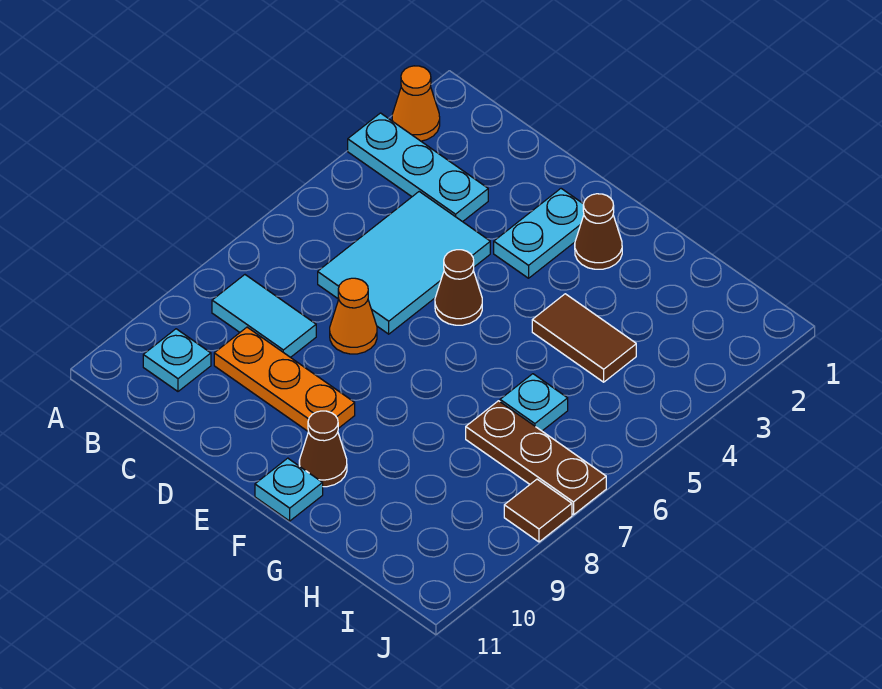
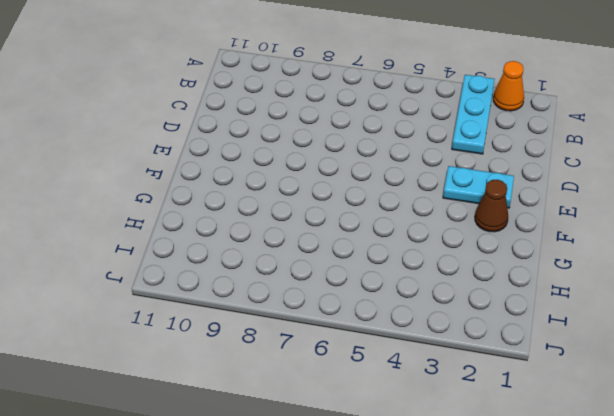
none -> cyan 1x2 tile [212,275,316,357]
none -> cyan 1x1 plate [143,329,211,391]
none -> cyan 2x3 tile [318,192,490,334]

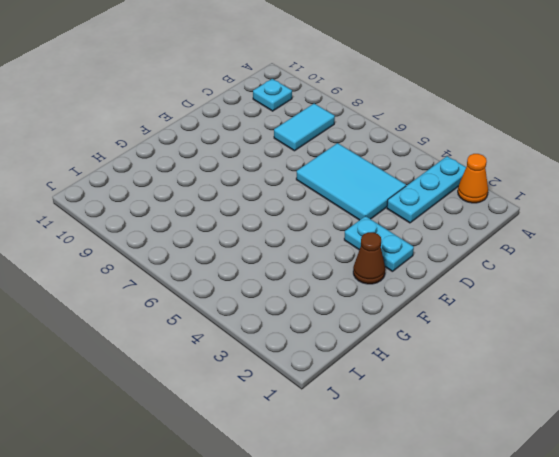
none -> orange 1x3 plate [214,327,355,431]
none -> orange 1x1 cone [330,278,377,354]
none -> brown 1x1 cone [435,250,482,325]

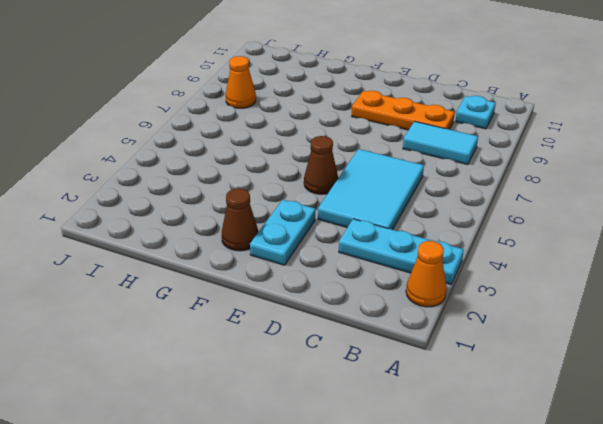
orange 1x1 cone [226,56,256,108] -> orange 1x1 cone moved to [330,278,377,354]
none -> brown 1x1 cone [299,411,347,487]
none -> cyan 1x1 plate [255,458,323,521]
none -> brown 1x2 tile [532,294,636,382]

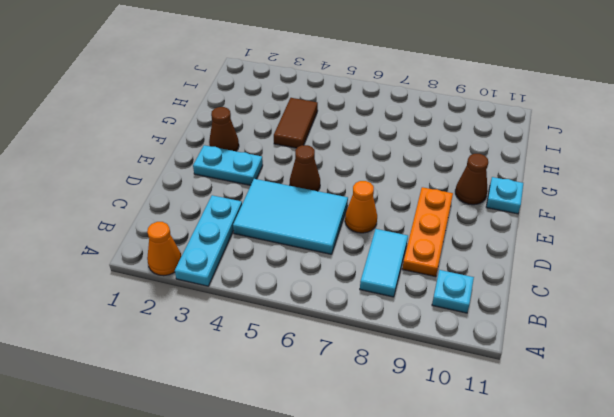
none -> cyan 1x1 plate [500,374,568,431]
none -> brown 1x3 plate [466,401,606,515]
none -> brown 1x1 tile [504,479,572,542]

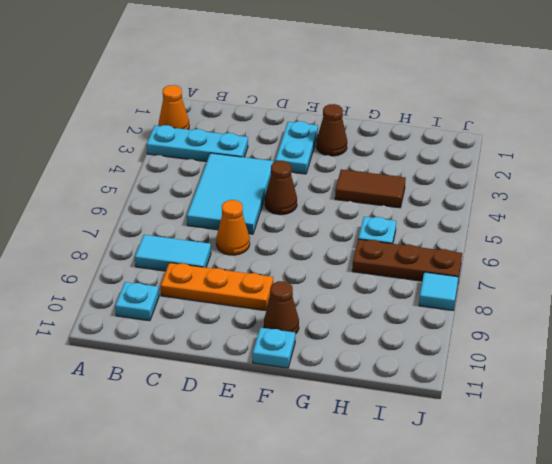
cyan 1x1 tile [419,272,458,310] -> brown 1x1 tile [504,479,572,542]

